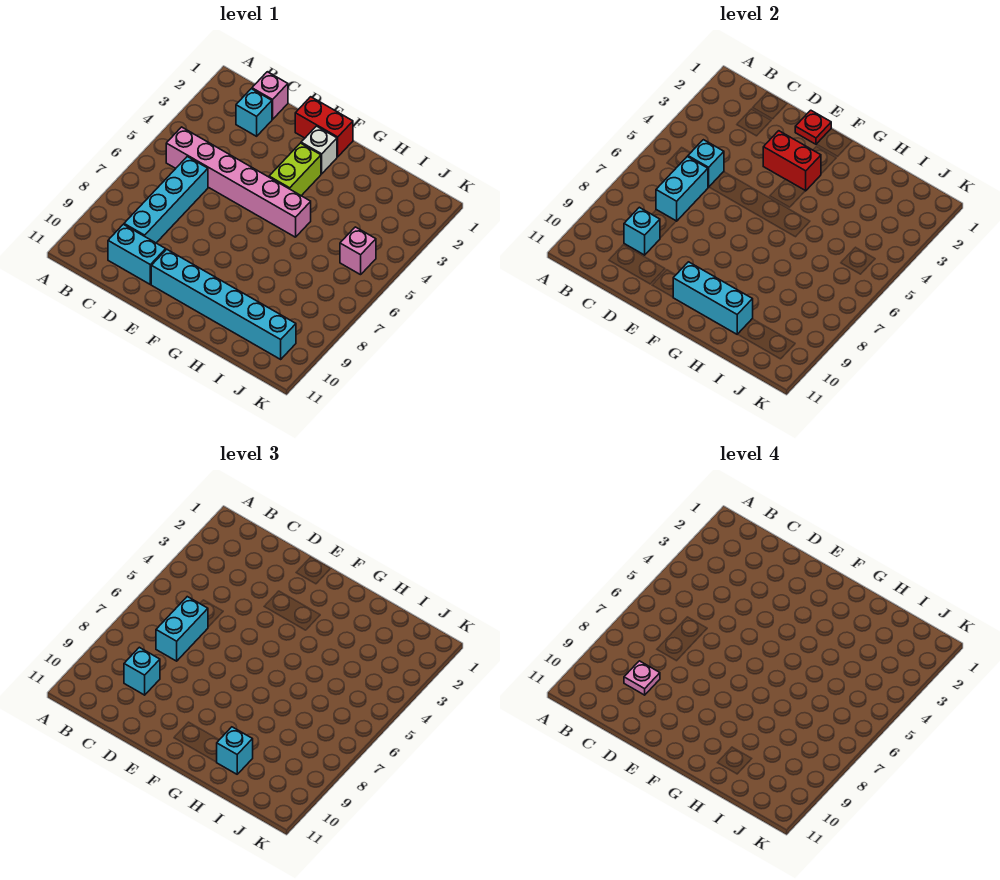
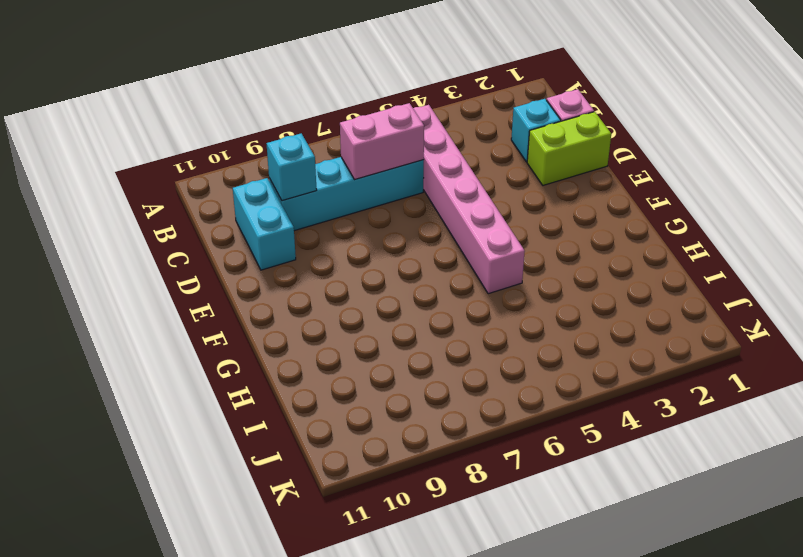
pink 1x2 brick [340,103,424,180] -> cyan 1x2 brick [656,157,708,221]
lime 1x2 brick [527,112,611,185] -> lime 1x2 brick moved to [269,143,321,196]
none -> red 1x2 brick [295,97,353,157]
none -> cyan 1x6 brick [151,249,296,359]
none -> white 1x1 brick [301,126,337,174]

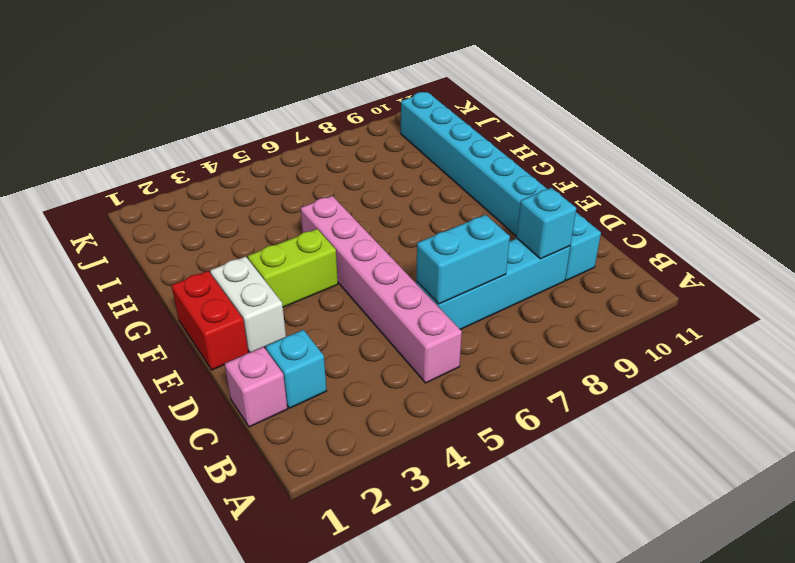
white 1x2 brick [210,256,286,352] -> white 1x1 brick [301,126,337,174]
none -> pink 1x1 brick [340,227,376,275]
none -> cyan 1x1 brick [688,140,724,187]
none -> red 1x1 plate [795,110,831,144]

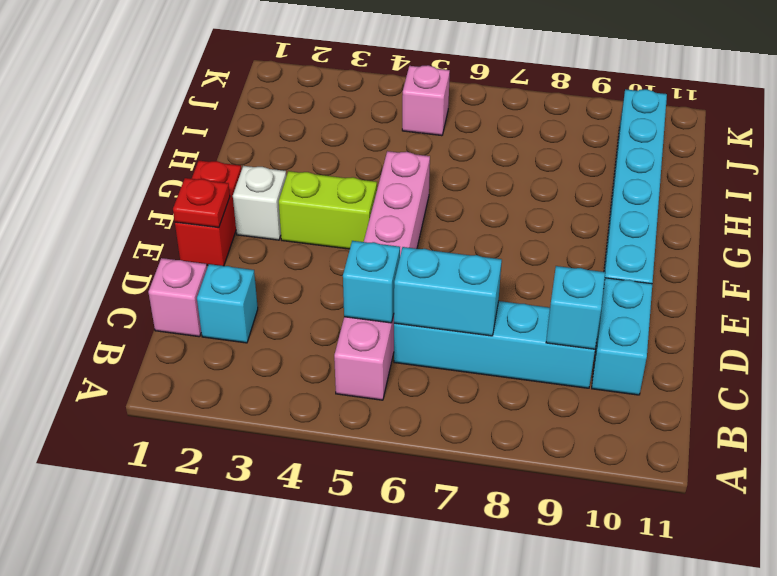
none -> red 1x2 brick [763,131,821,191]
none -> cyan 1x3 brick [673,262,753,334]
none -> cyan 1x2 brick [156,597,208,661]

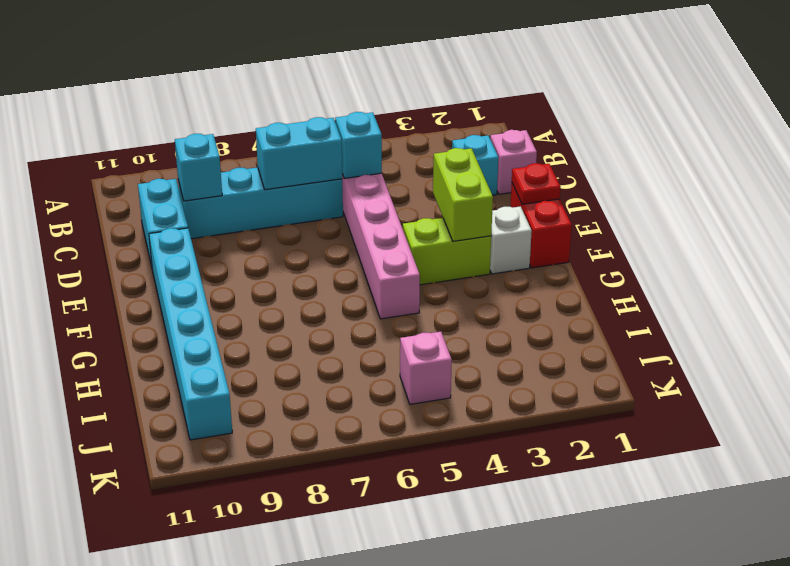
lime 1x2 brick [433,148,493,241] -> red 1x2 brick [763,131,821,191]
none -> cyan 1x3 brick [673,262,753,334]
none -> cyan 1x2 brick [156,597,208,661]
none -> cyan 1x1 brick [124,647,160,695]

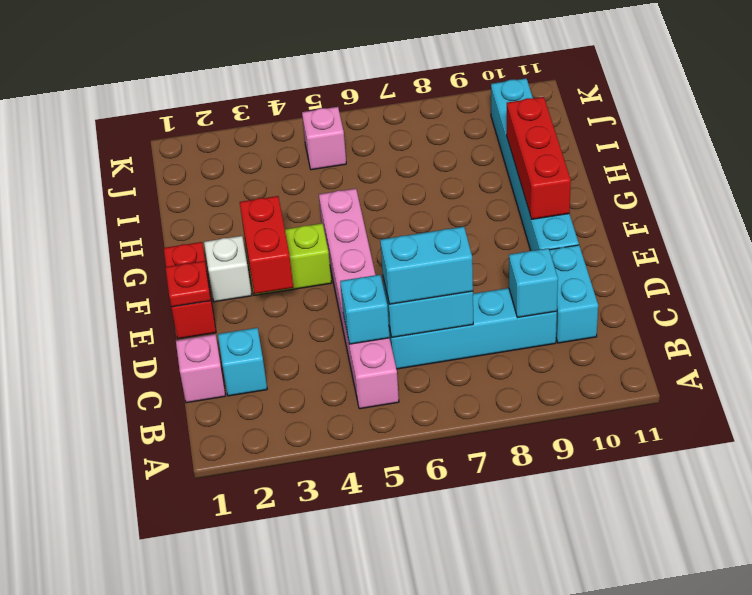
red 1x3 brick [507,97,571,219] -> cyan 1x3 brick [673,262,753,334]
none -> cyan 1x1 brick [124,647,160,695]
none -> cyan 1x1 brick [217,727,253,774]
none -> pink 1x1 plate [624,661,660,695]

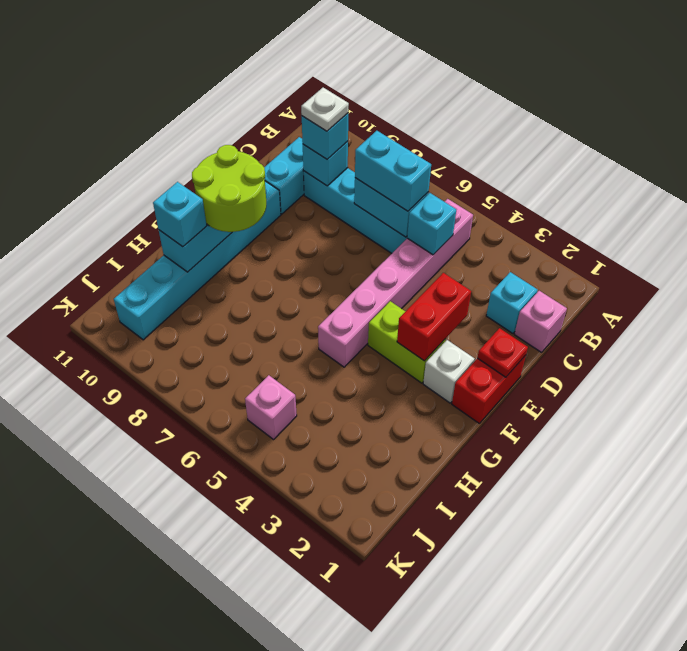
white 1x1 plate [301,88,349,131] -> pink 1x1 plate [624,661,660,695]
lime 2x2 round brick [192,145,266,232] -> none

